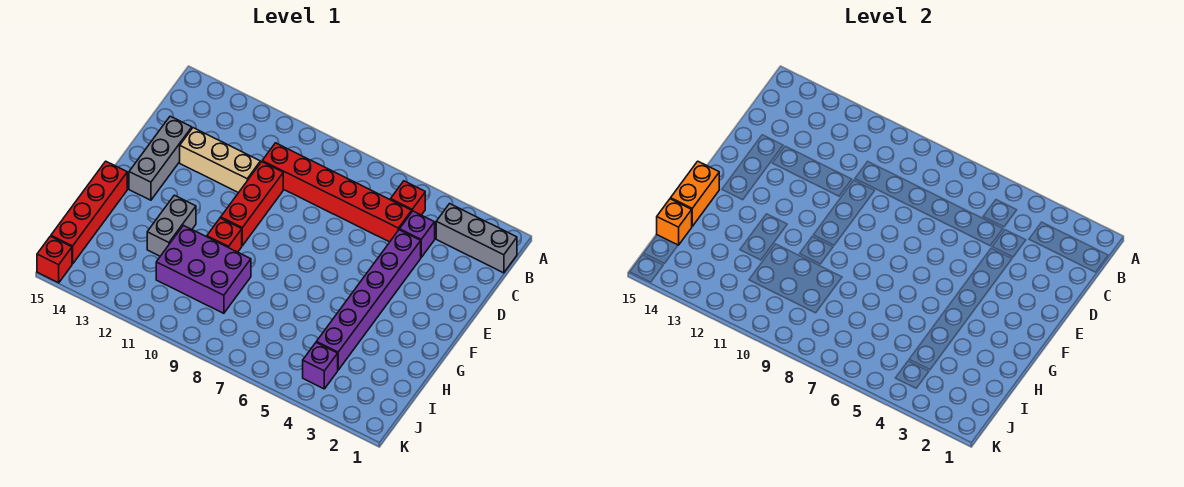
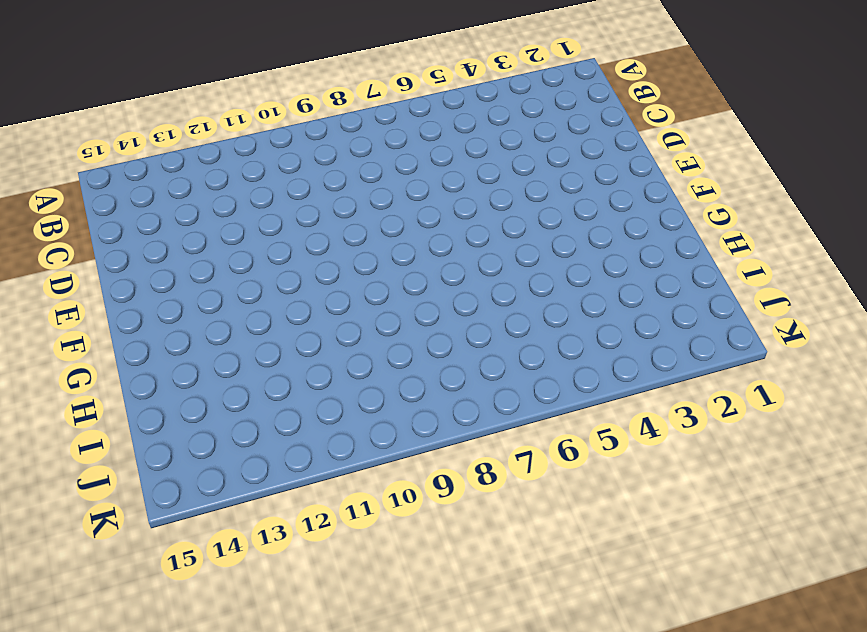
none -> grey 1x3 brick [436,204,517,273]
none -> red 1x1 brick [391,181,425,215]
none -> purple 1x1 brick [400,211,435,257]

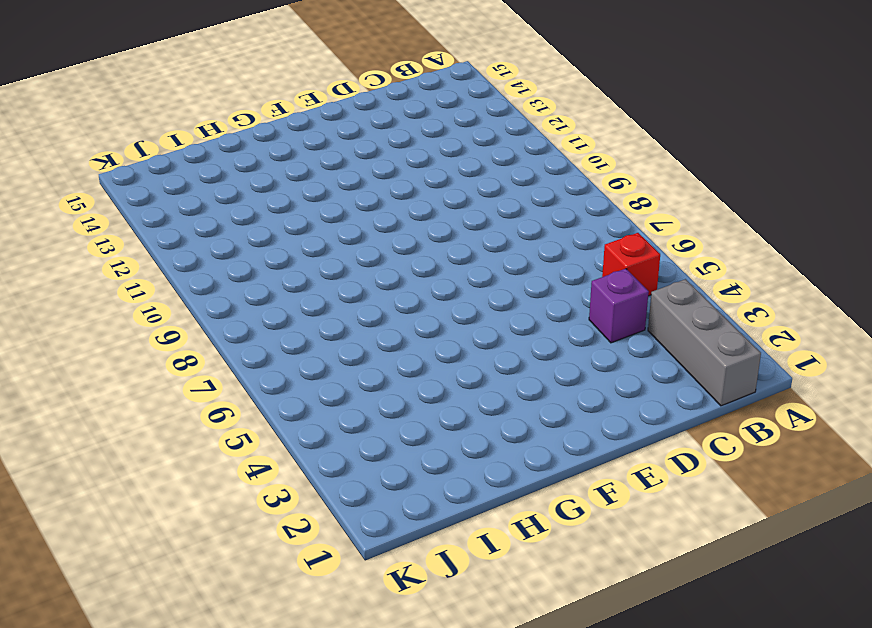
none -> red 1x6 brick [262,143,412,242]
none -> purple 1x6 brick [316,230,421,370]
none -> red 1x3 brick [221,162,283,246]

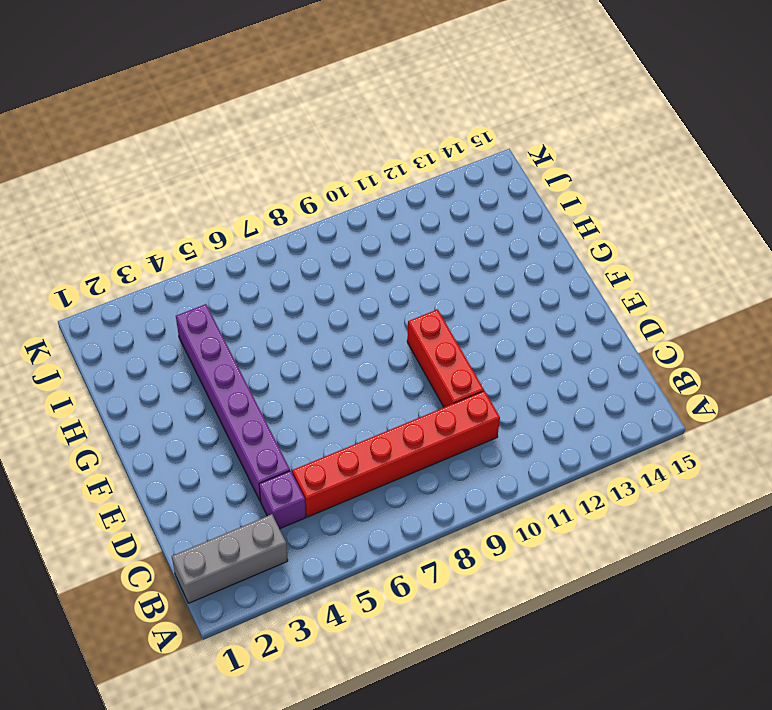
none -> red 1x1 brick [391,181,425,215]
none -> tan 1x3 brick [180,128,260,193]
none -> grey 1x3 brick [129,116,192,200]

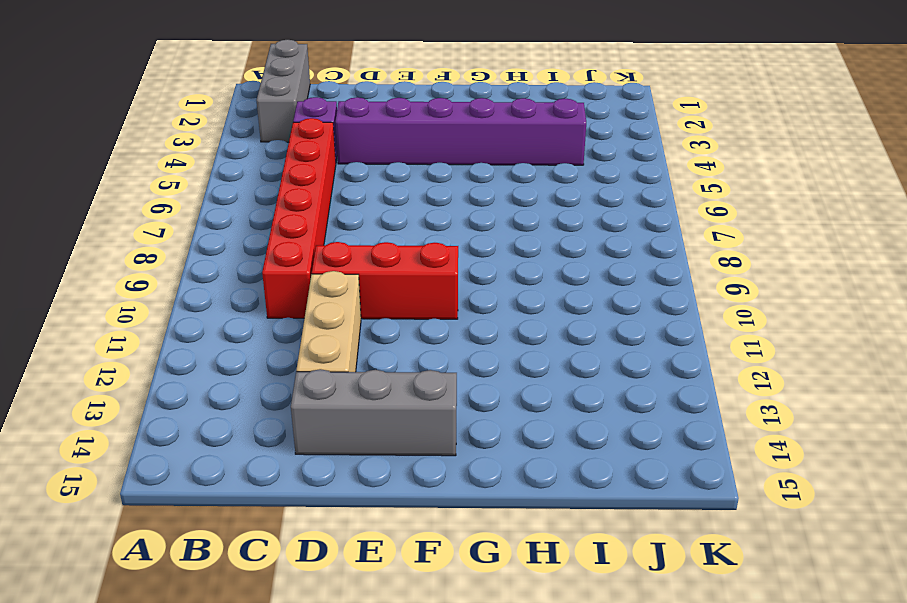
none -> red 1x1 brick [391,181,425,215]
none -> red 1x1 brick [207,218,242,252]
none -> grey 1x2 brick [147,195,196,256]

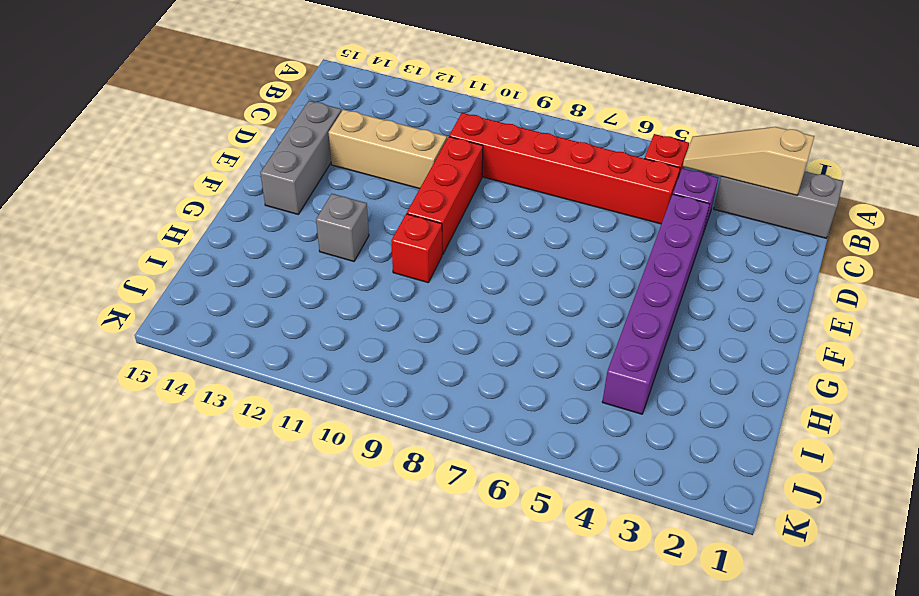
tan 1x3 slope [683,127,814,195] -> none
grey 1x1 brick [316,194,369,261] -> grey 1x2 brick [147,195,196,256]
none -> red 1x4 brick [51,161,127,264]
none -> purple 2x3 brick [156,225,251,313]
none -> purple 1x1 brick [303,343,338,389]

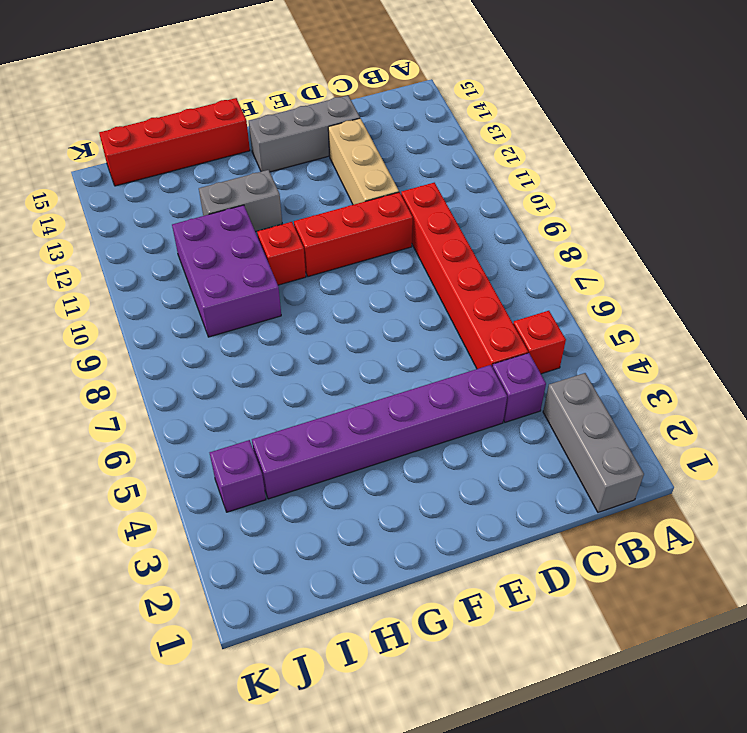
none -> red 1x1 brick [37,236,72,283]
none -> orange 1x2 brick [671,161,719,226]
none -> orange 1x1 brick [657,199,692,245]

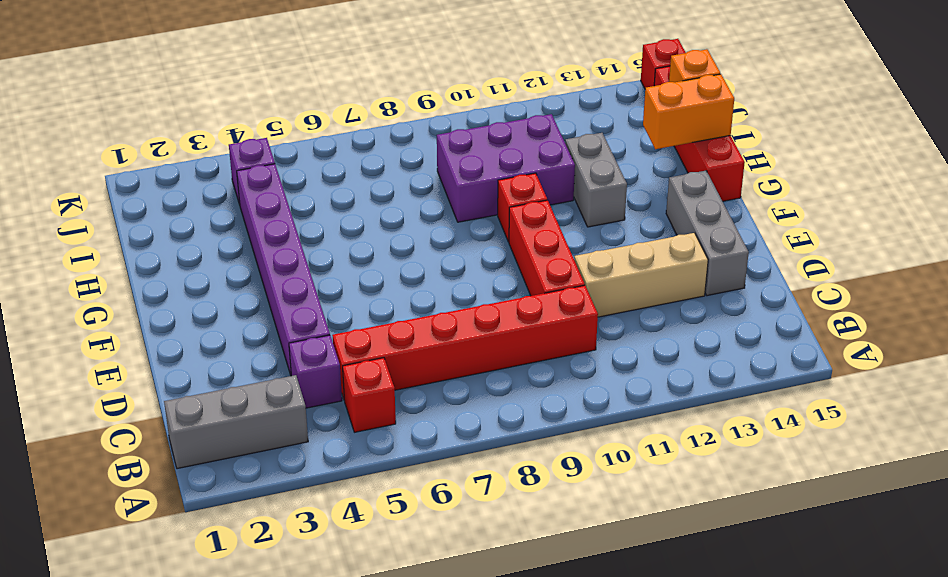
orange 1x2 brick [643,74,734,149] -> orange 1x2 brick turned to [671,161,719,226]

